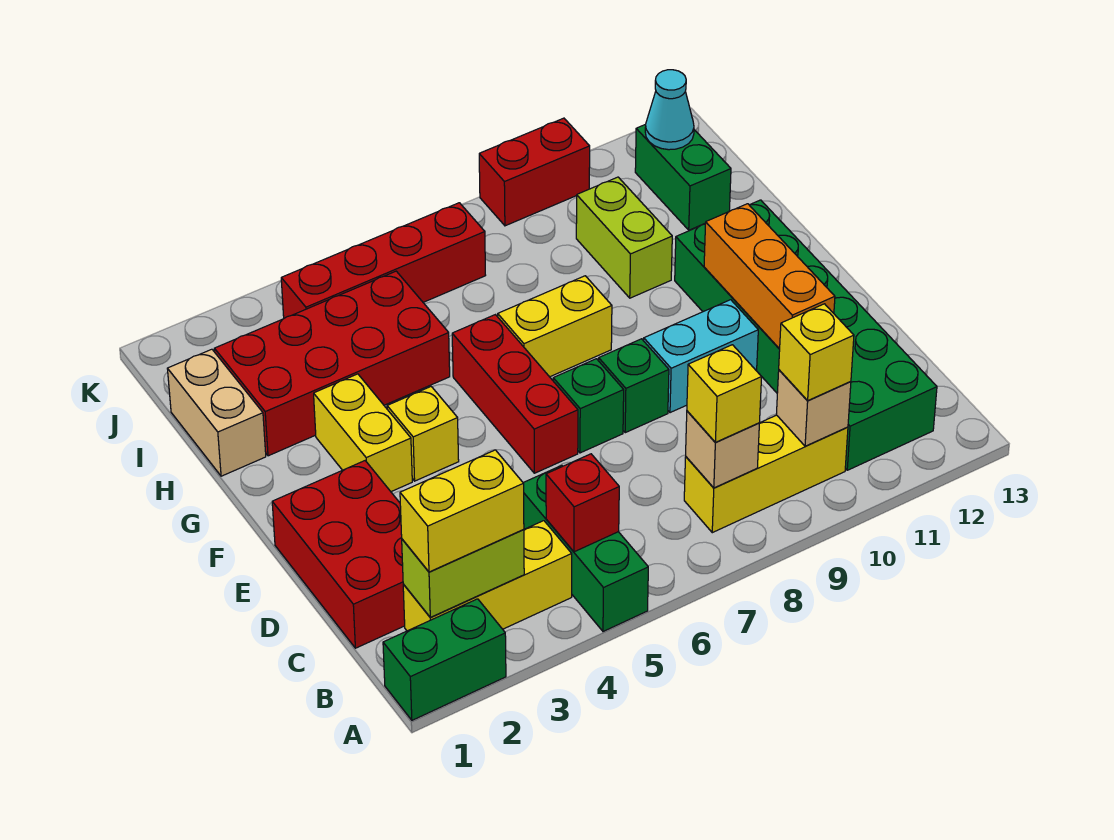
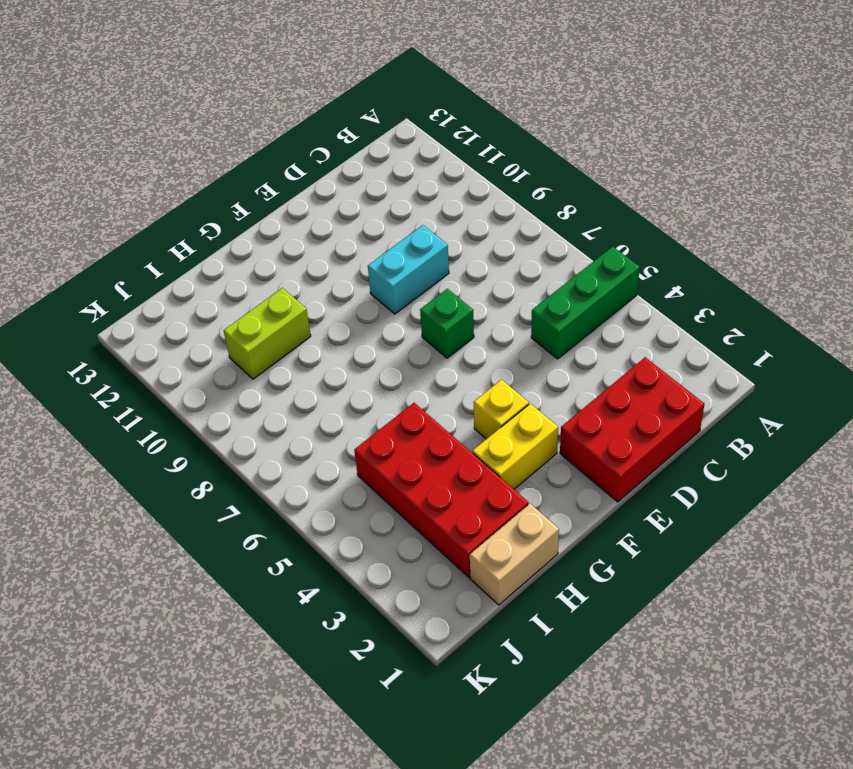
cyan 1x2 brick [368,225,449,314] -> cyan 1x2 brick turned to [644,300,758,413]
none -> green 1x2 brick [383,599,506,720]
none -> yellow 1x3 brick [403,521,572,631]
none -> yellow 1x3 brick [684,415,848,533]

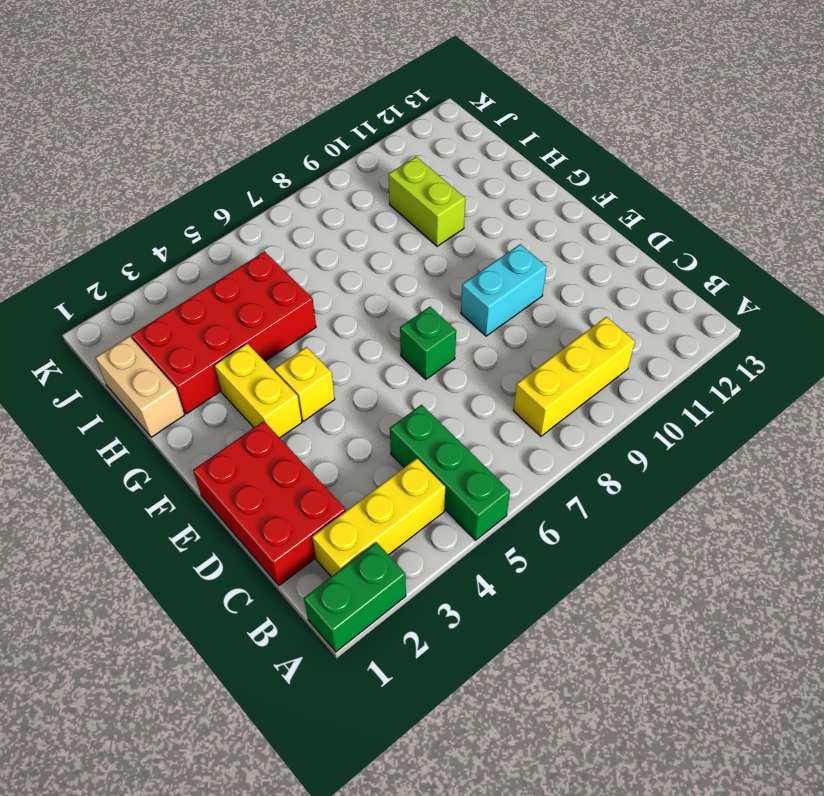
none -> green 2x6 brick [675,200,937,470]
none -> red 1x3 brick [452,315,578,473]
none -> green 1x1 brick [599,339,669,433]

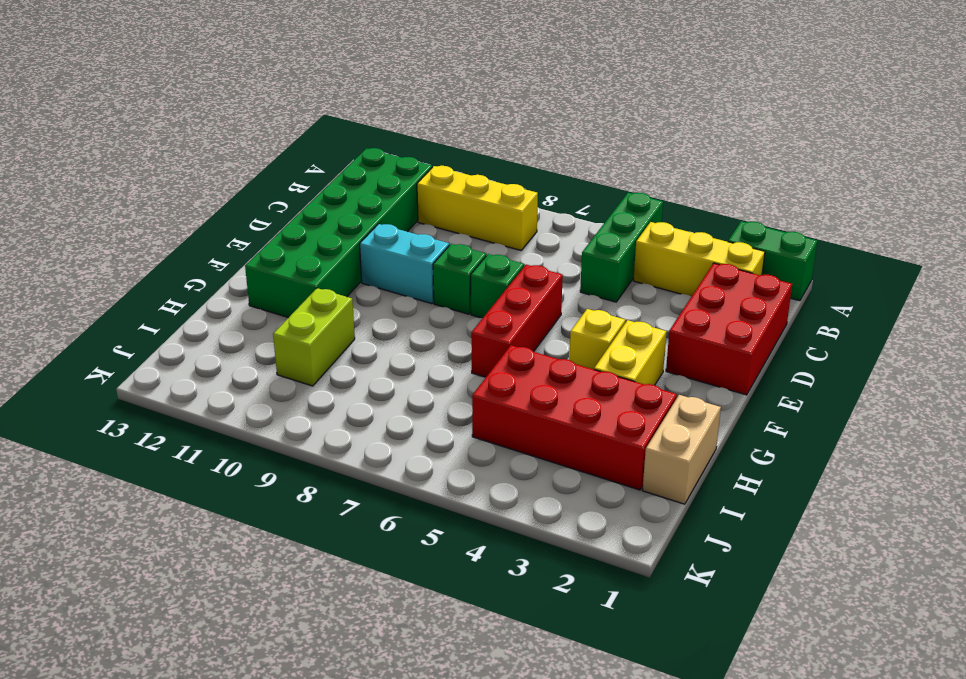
none -> yellow 1x2 brick [498,276,612,377]
none -> green 1x2 brick [635,124,731,230]
none -> red 1x4 brick [281,203,486,318]

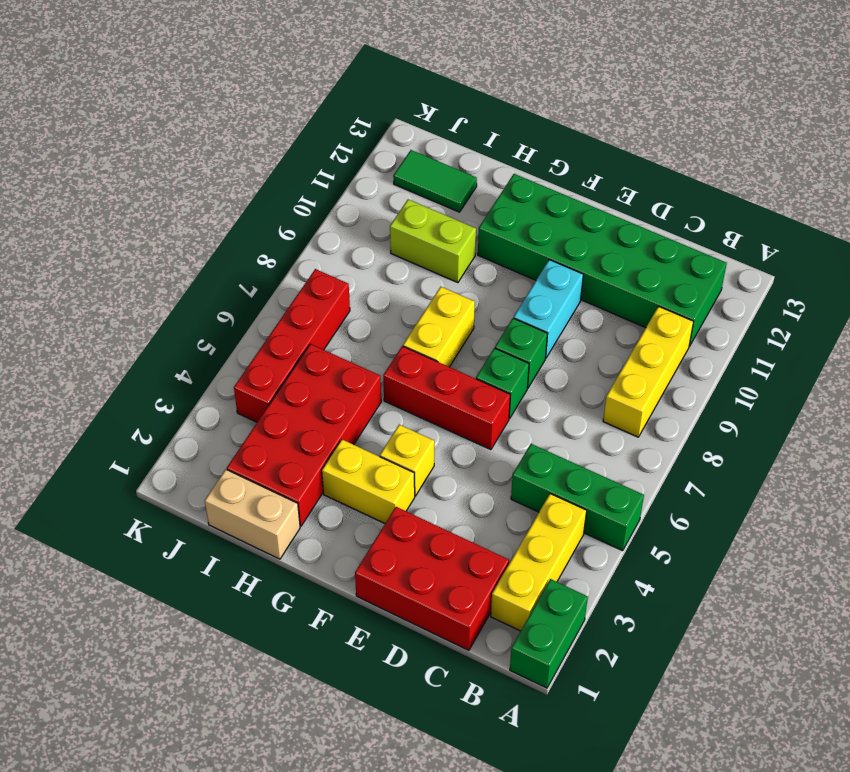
green 1x2 tile [393,150,477,212] -> green 1x2 brick [635,124,731,230]
none -> red 1x2 brick [479,118,590,226]
none -> lime 1x2 brick [402,530,524,617]
none -> red 1x1 brick [546,454,619,552]

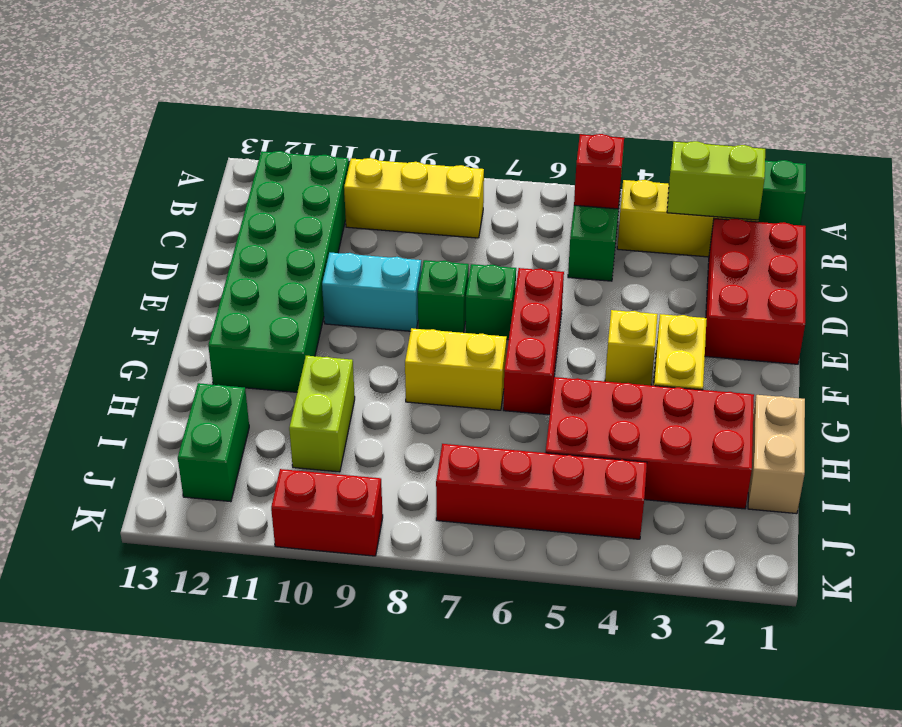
none -> tan 1x1 brick [686,411,759,488]
none -> tan 1x1 brick [776,370,851,446]
none -> orange 1x3 brick [704,204,835,349]

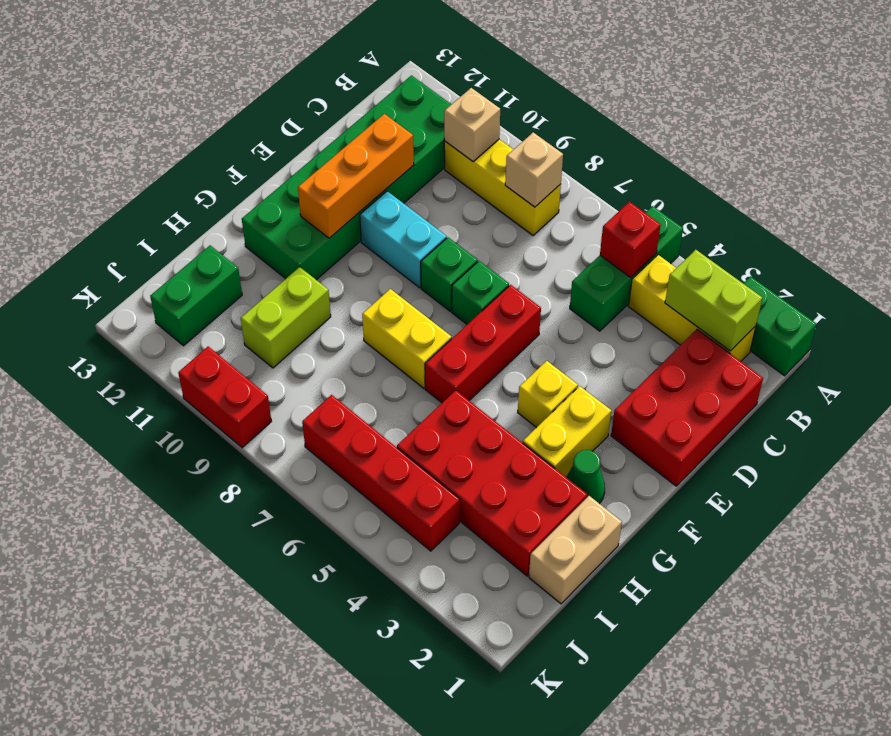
green 1x1 cone [566,450,605,504] -> none
none -> cyan 1x1 cone [645,70,694,150]
none -> yellow 1x2 brick [400,450,524,572]
none -> yellow 1x1 brick [687,345,762,443]

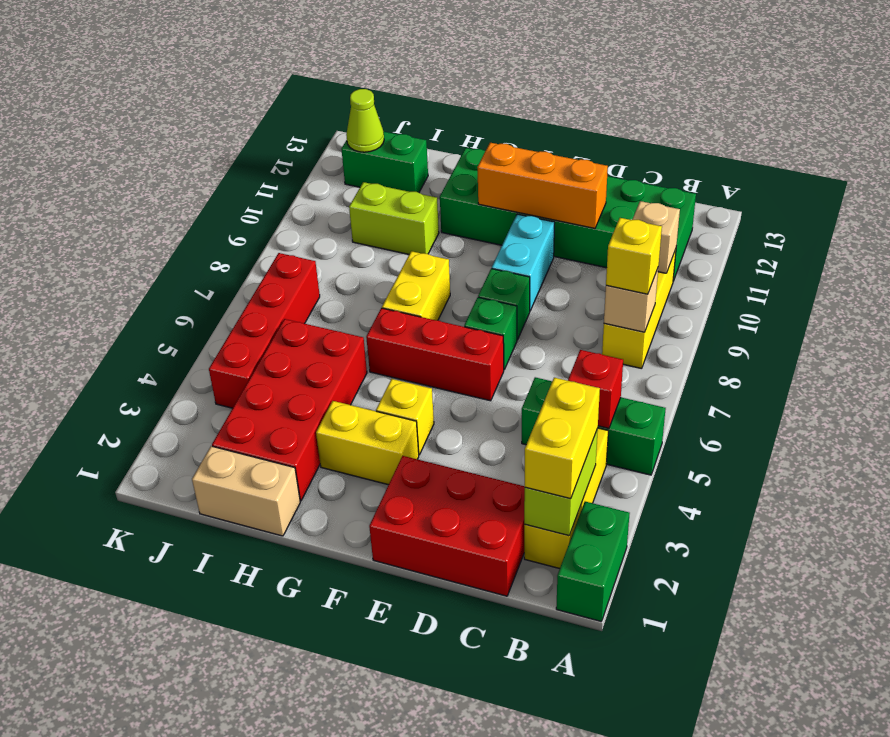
lime 1x1 cone [346,89,384,152] -> cyan 1x1 cone [645,70,694,150]
none -> red 1x2 brick [479,118,590,226]
none -> yellow 1x1 brick [779,304,854,400]

